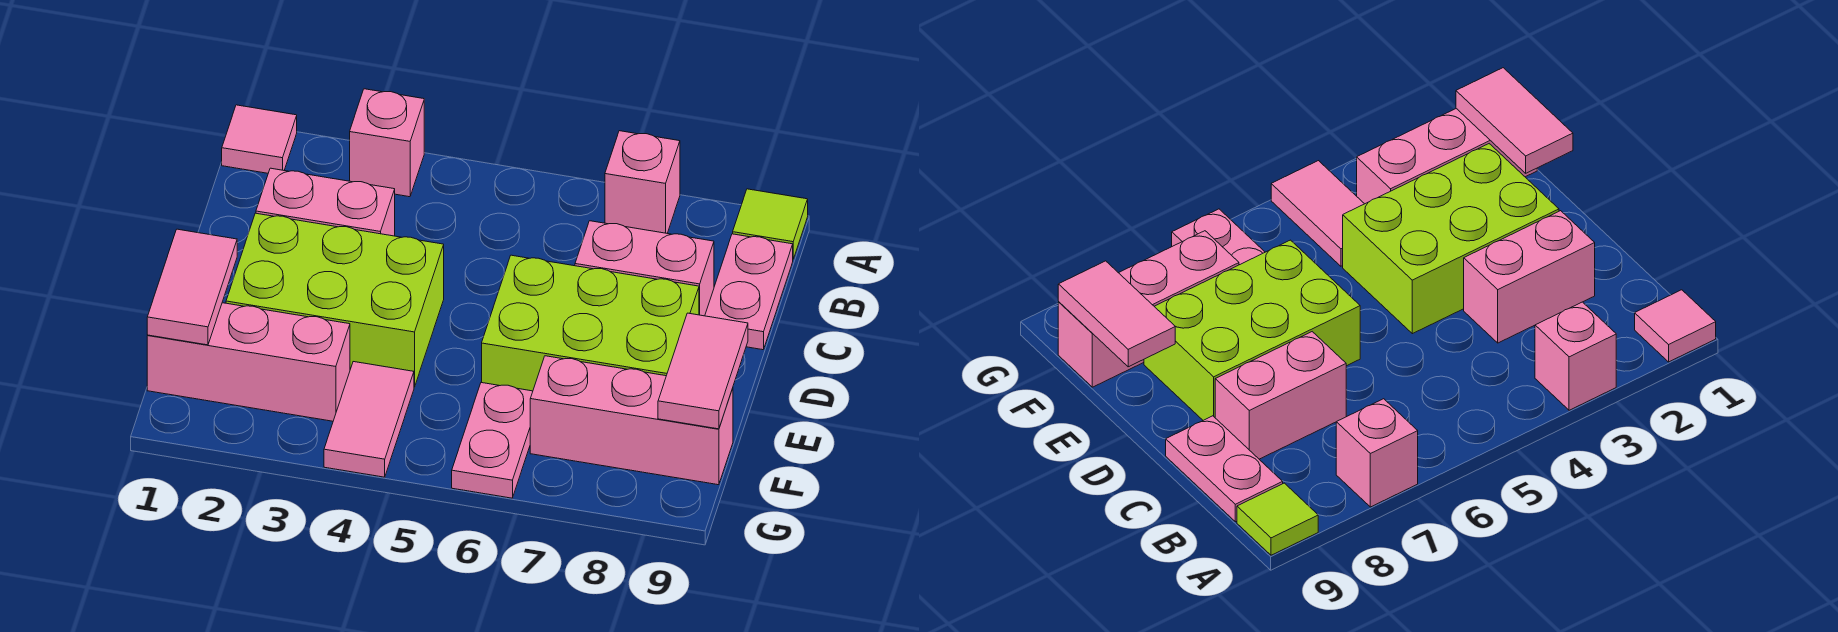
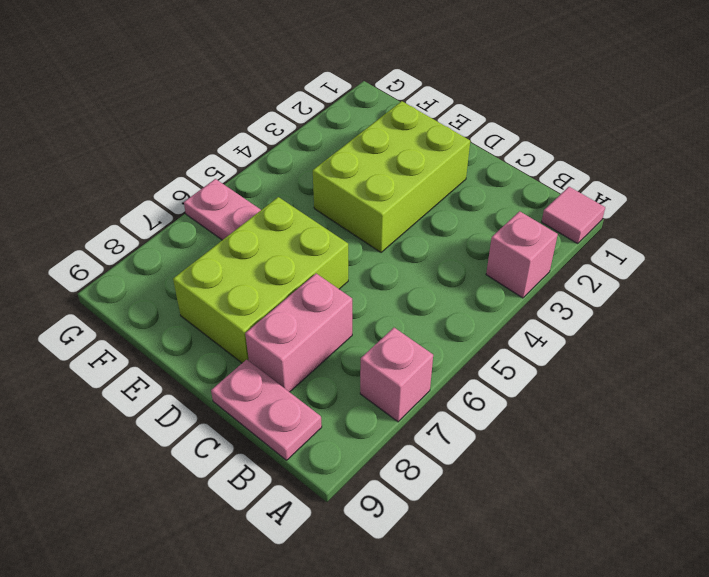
none -> lime 1x1 tile [733,189,808,259]
none -> pink 1x2 brick [256,168,395,236]
none -> pink 1x3 brick [147,303,350,421]

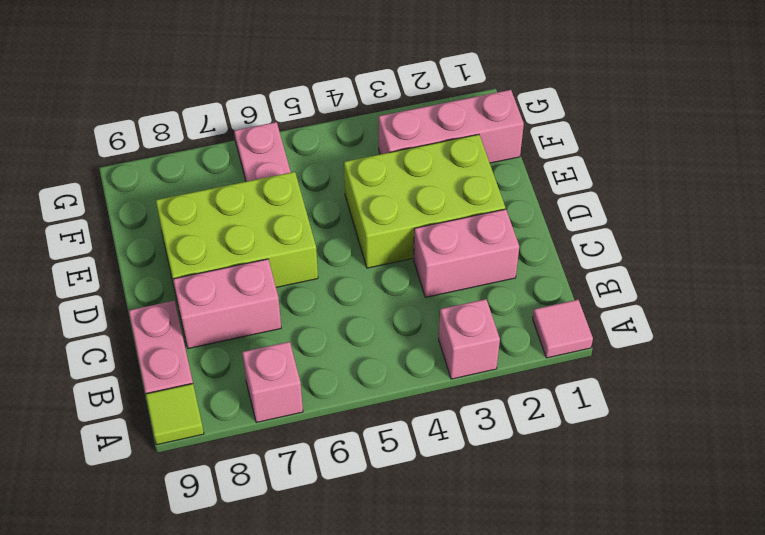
none -> pink 1x2 tile [324,362,414,477]
none -> pink 1x3 brick [530,356,733,485]
none -> pink 1x2 tile [147,229,237,345]

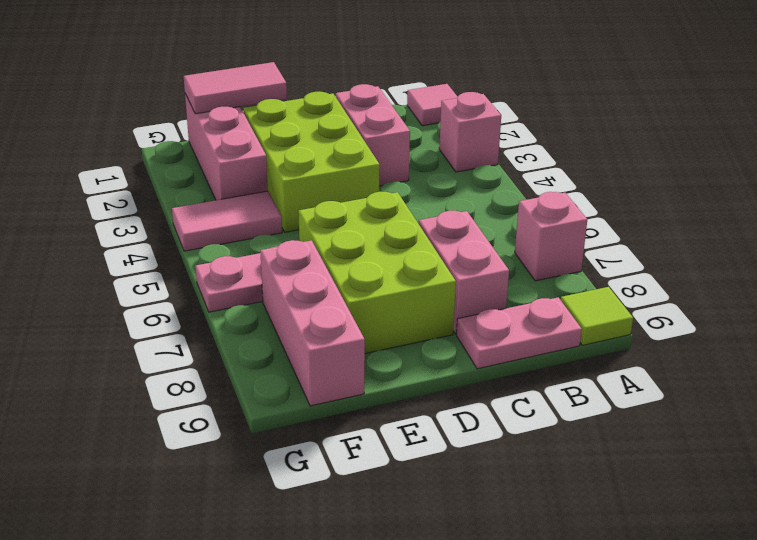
none -> pink 1x2 tile [658,313,748,429]

